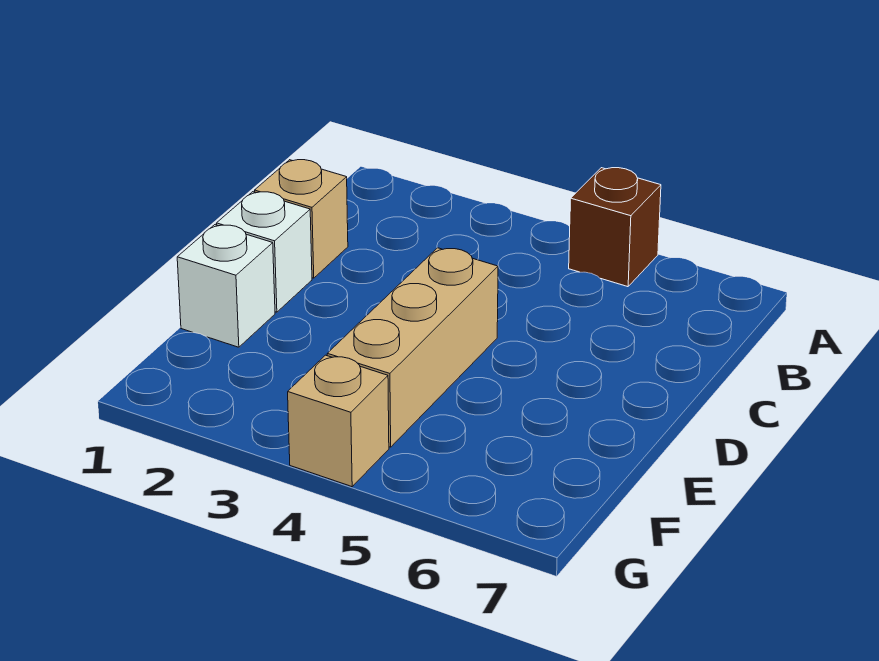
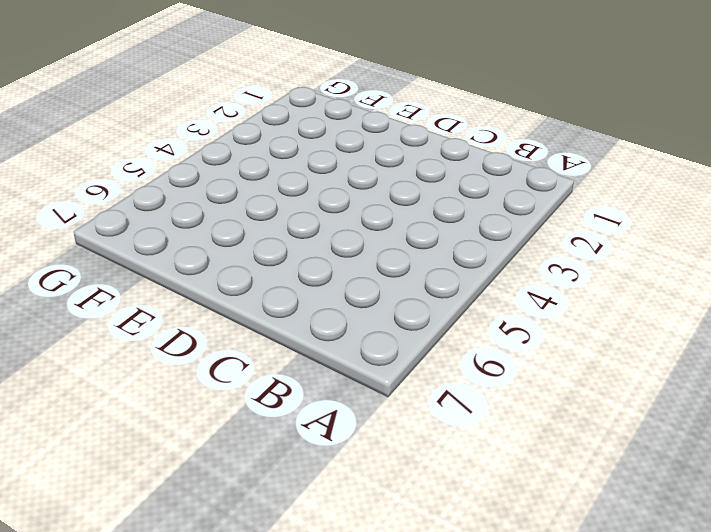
none -> brown 1x1 brick [569,168,661,287]
none -> tan 1x1 brick [255,160,348,278]

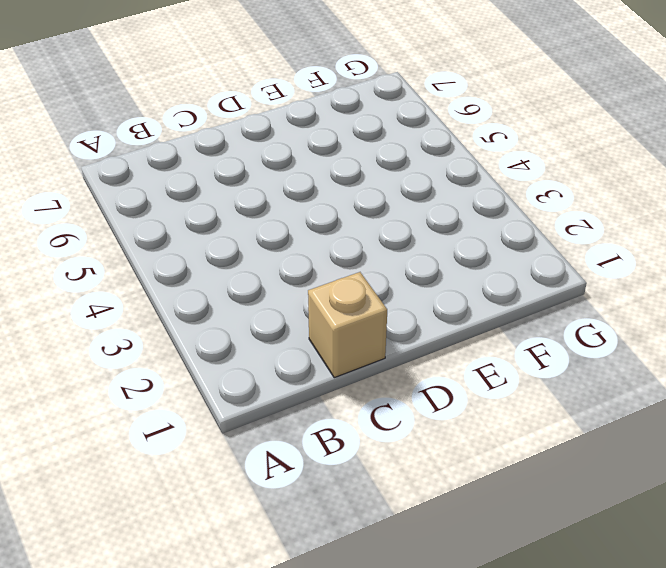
none -> brown 1x1 brick [569,168,661,287]
none -> white 1x1 brick [216,192,312,312]

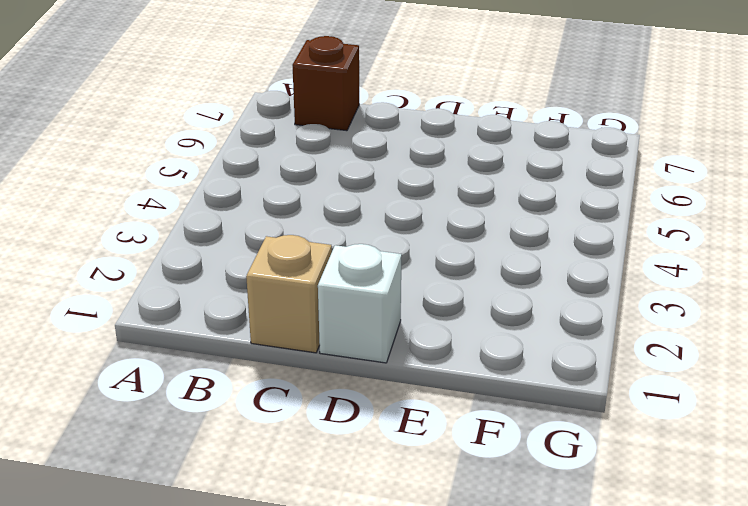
brown 1x1 brick [292,36,359,131] -> brown 1x1 brick moved to [569,168,661,287]
none -> tan 1x3 brick [327,248,498,447]
none -> white 1x1 brick [177,225,275,347]

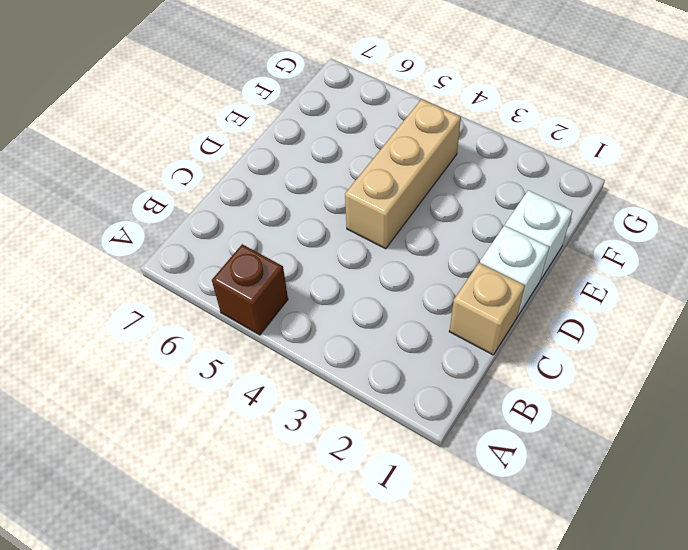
none -> tan 1x1 brick [288,355,389,487]

